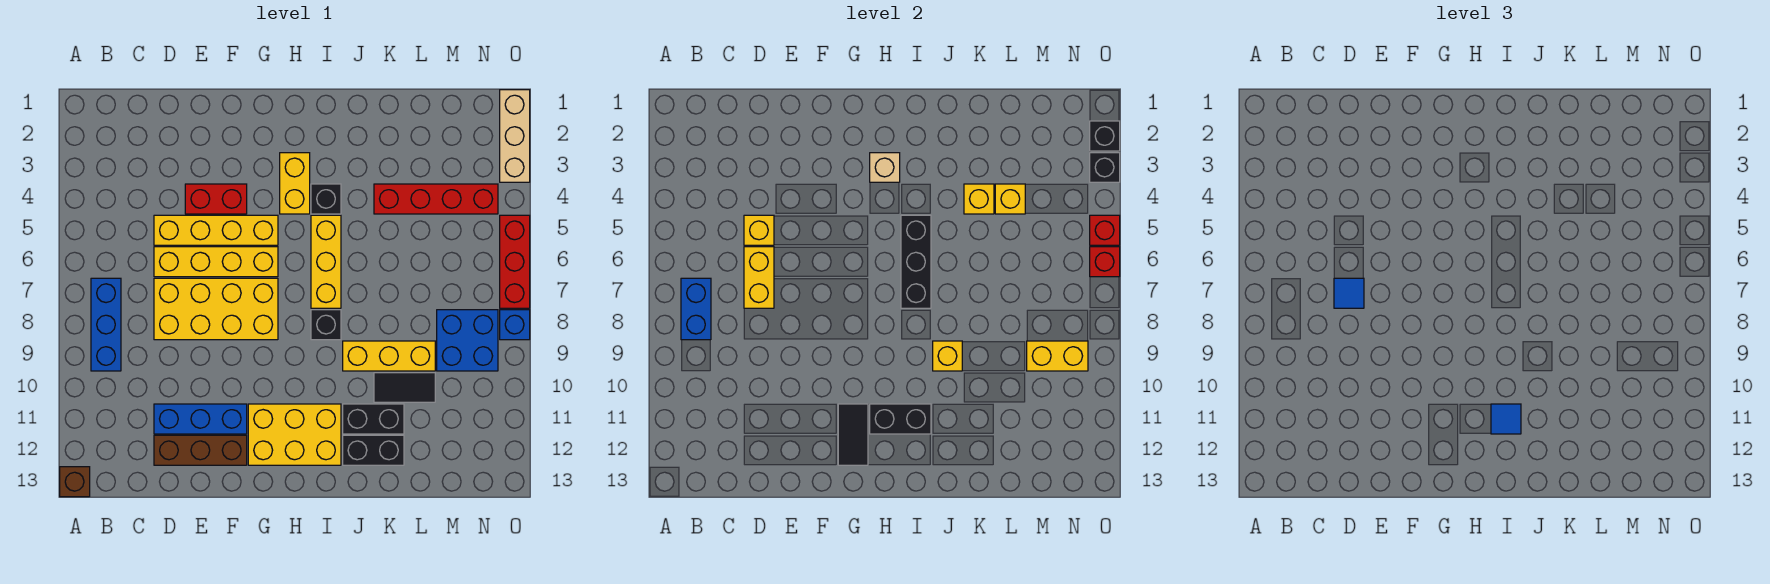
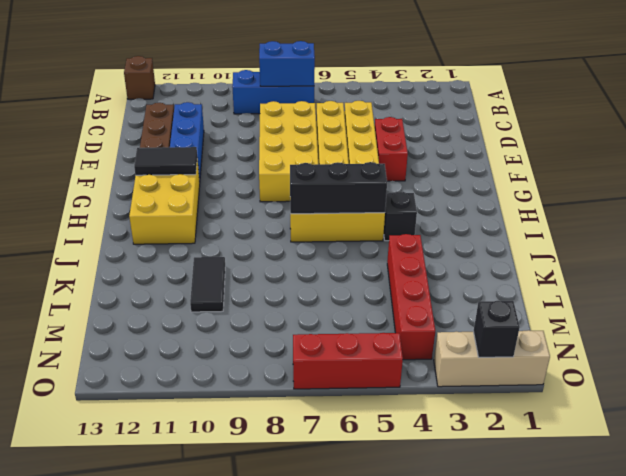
none -> yellow 1x2 brick [280,153,310,214]
none -> black 1x1 brick [311,310,341,340]
none -> yellow 1x3 brick [343,341,435,371]
none -> black 1x2 brick [343,404,404,434]

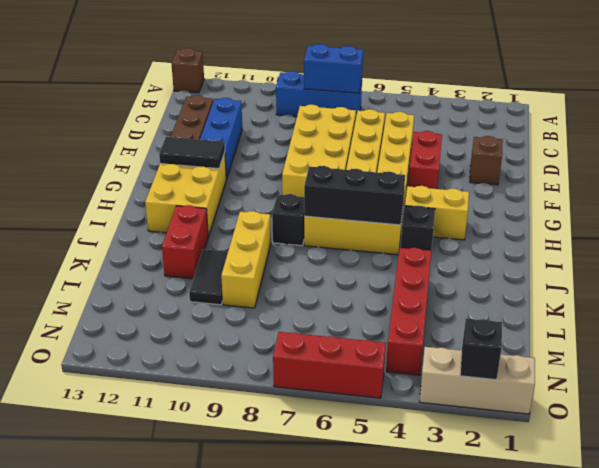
brown 1x1 brick [470,136,503,185] -> none
red 1x2 brick [162,205,208,279] -> black 1x2 brick [343,404,404,434]
none -> black 1x2 brick [343,435,404,465]
none -> blue 2x2 brick [437,310,498,371]
none -> blue 1x1 brick [500,310,530,340]
none -> yellow 1x1 brick [744,215,774,245]

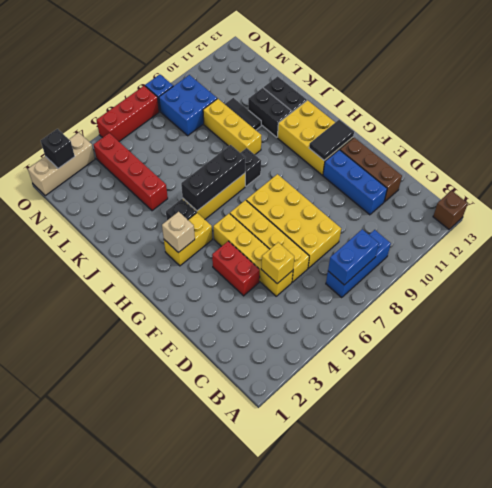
none -> yellow 1x2 brick [744,247,774,308]
none -> black 1x2 brick [870,404,931,434]
none -> yellow 1x1 brick [933,341,962,371]
none -> yellow 1x1 brick [964,184,994,214]

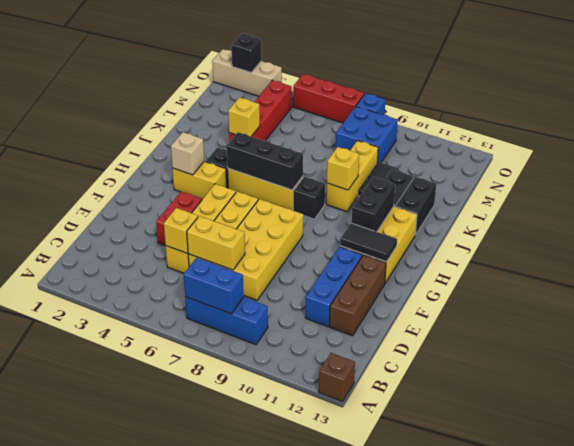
none -> yellow 1x1 brick [995,184,1025,214]
none -> yellow 1x2 brick [1027,341,1088,371]
none -> black 1x1 brick [1090,153,1120,182]
none -> red 1x1 brick [1090,215,1120,245]

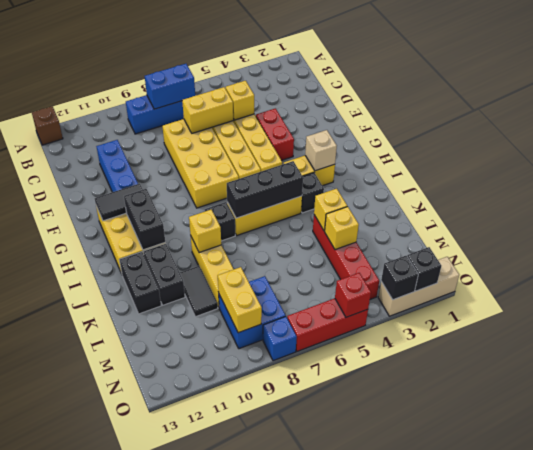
none -> brown 1x3 brick [154,435,247,465]
none -> red 1x1 brick [1090,247,1120,277]
none -> blue 1x1 tile [1334,278,1364,308]
none -> blue 1x1 tile [1491,404,1521,434]

